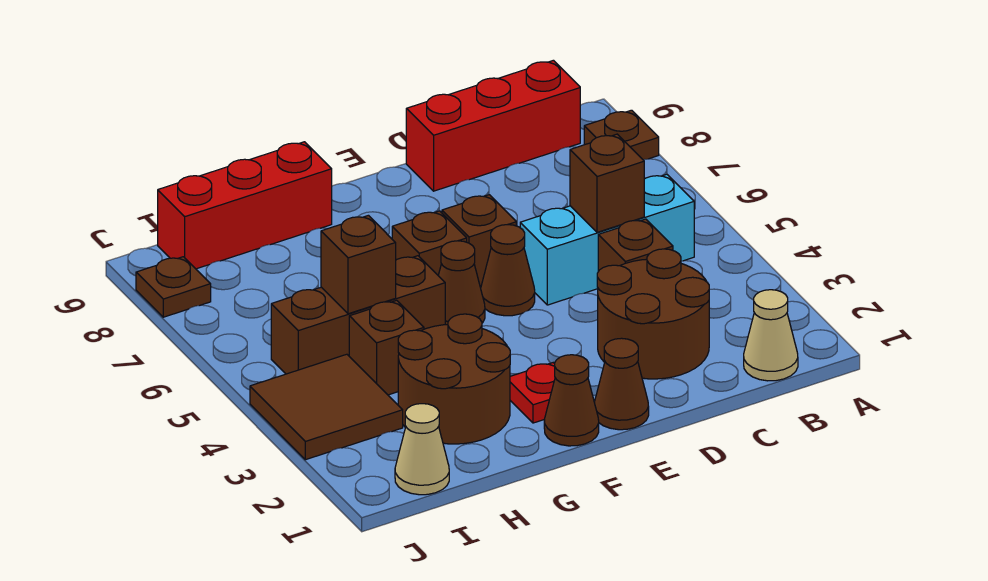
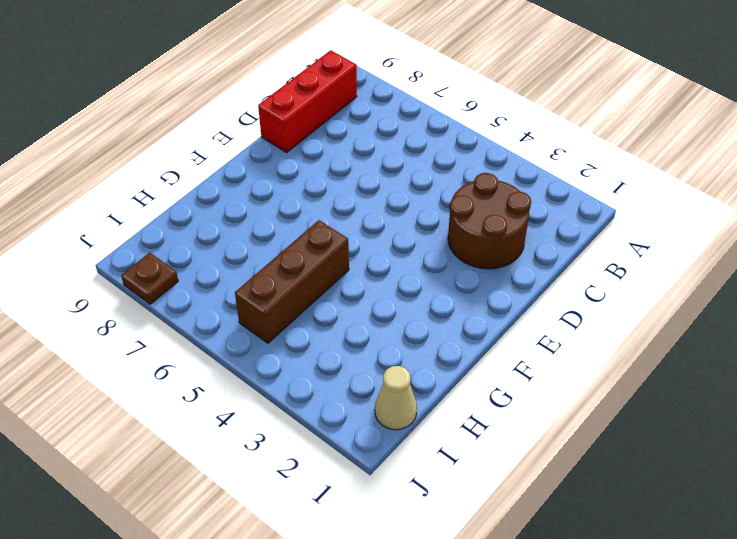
none -> brown 1x1 plate [584,110,659,160]
none -> tan 1x1 cone [744,290,798,381]
none -> cyan 1x3 brick [520,174,694,305]

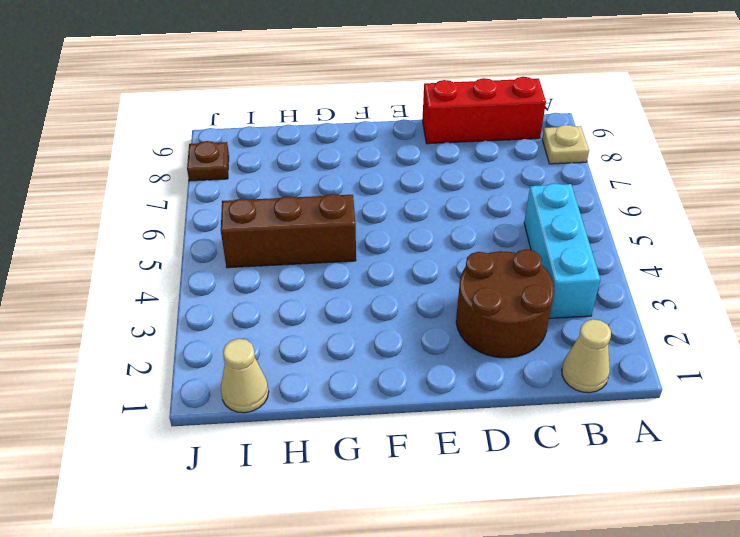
tan 1x1 plate [542,125,589,164] -> brown 1x1 plate [584,110,659,160]
cyan 1x3 brick [524,183,600,319] -> cyan 1x3 brick turned to [520,174,694,305]
none -> brown 1x1 brick [598,219,673,271]
none -> brown 1x1 cone [594,338,649,430]
none -> brown 1x1 cone [481,225,535,316]

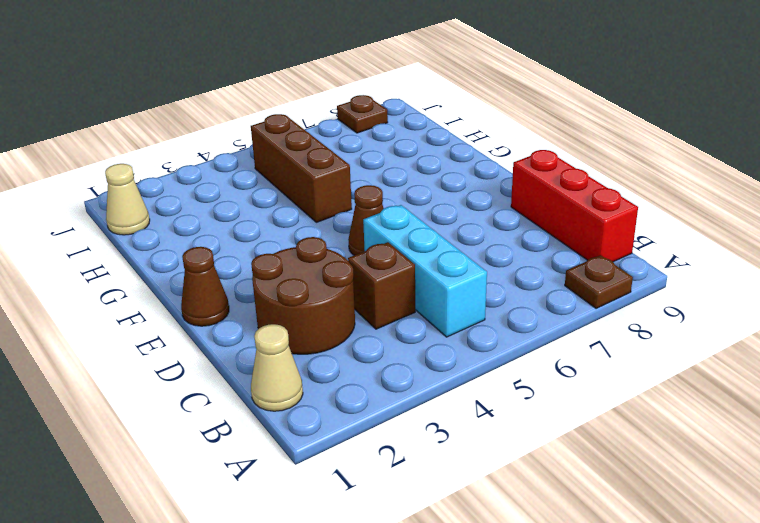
none -> brown 1x1 brick [442,195,516,288]
none -> brown 1x1 cone [544,355,599,446]
none -> red 1x1 plate [510,363,555,423]

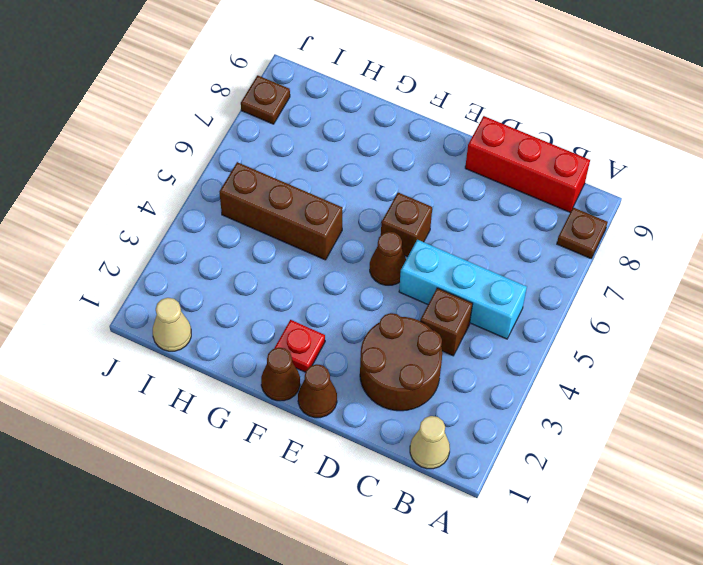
none -> brown 1x1 cone [438,241,485,325]
none -> brown 1x1 brick [392,211,467,275]
none -> brown 2x2 round brick [398,314,510,444]

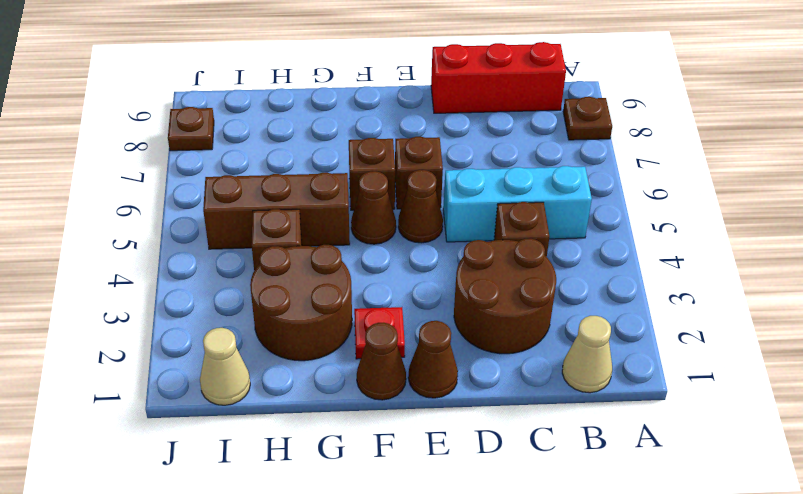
none -> red 1x3 brick [158,142,332,269]
none -> brown 2x2 tile [250,354,403,460]
none -> brown 1x1 brick [570,134,644,232]

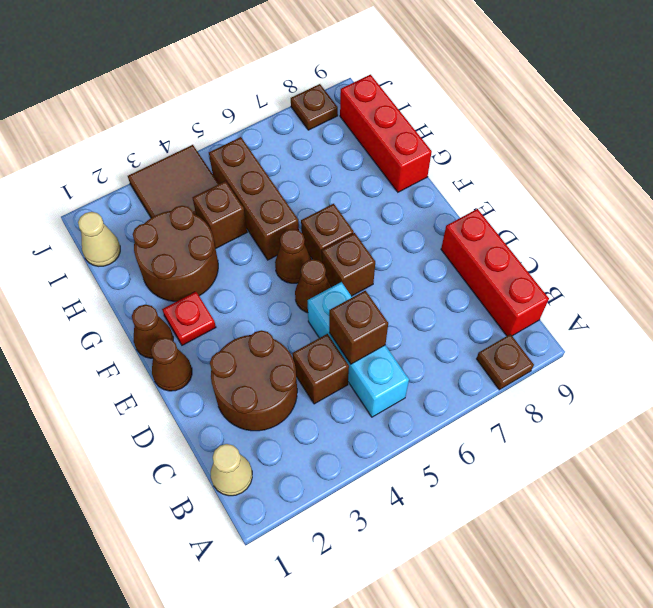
none -> brown 1x1 brick [321,215,396,314]

